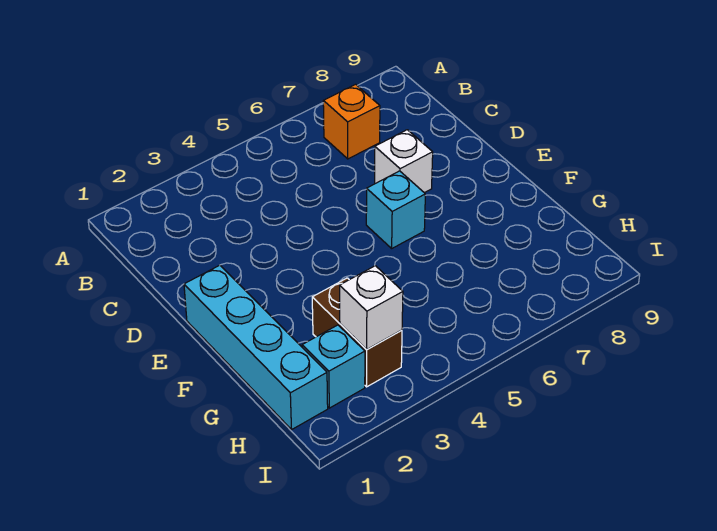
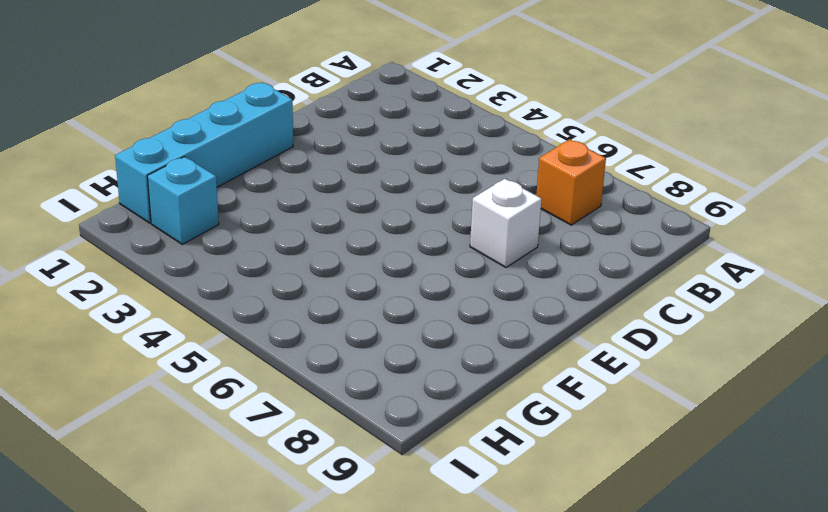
none -> cyan 1x1 brick [366,171,425,248]
none -> brown 1x2 brick [312,278,402,387]

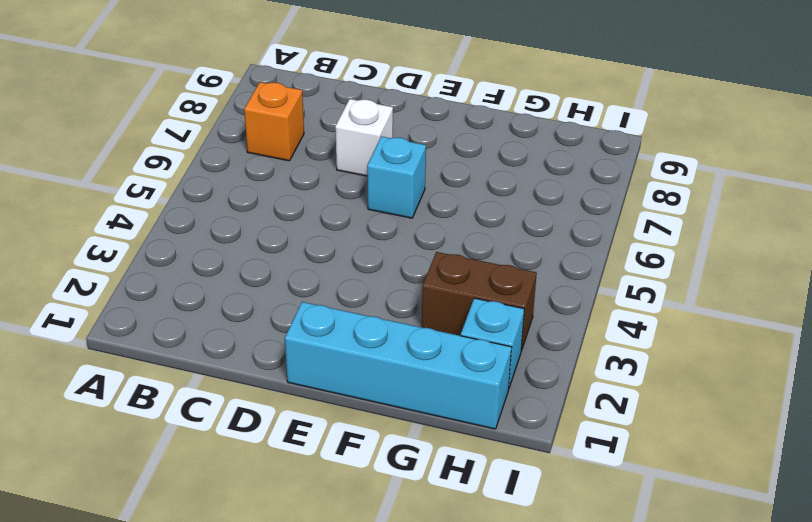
none -> white 1x1 brick [340,266,403,349]

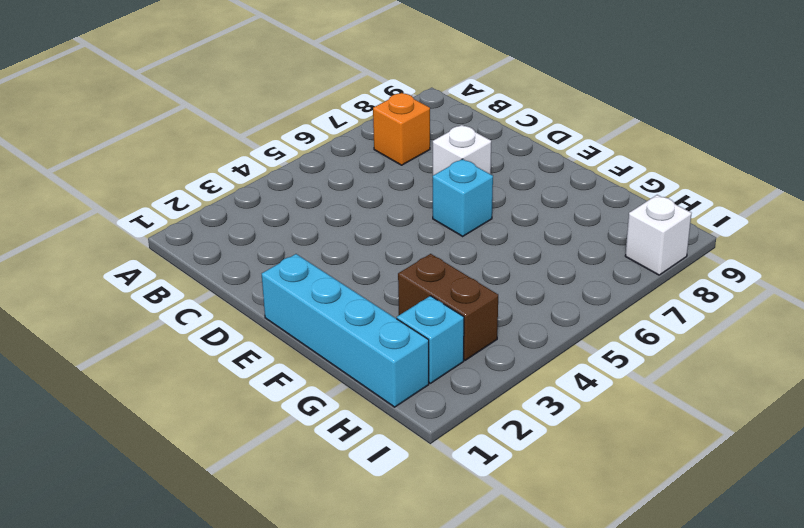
white 1x1 brick [625,195,691,275] -> white 1x1 brick moved to [340,266,403,349]

